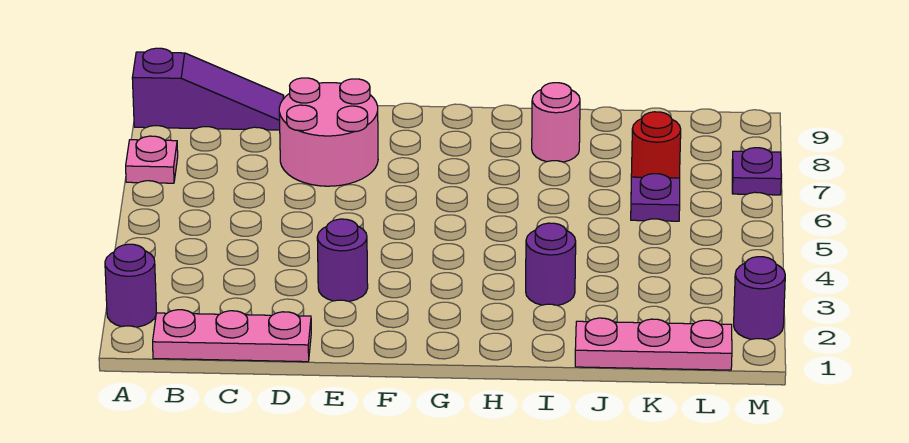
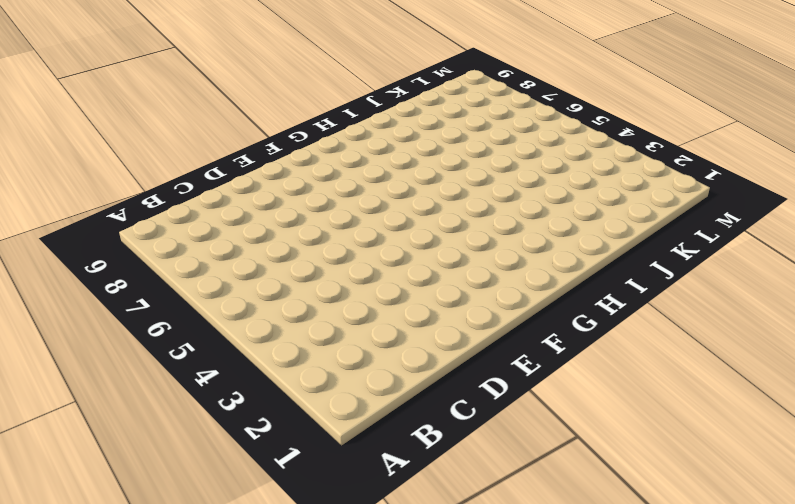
none -> purple 1x1 round brick [105,244,157,327]
none -> pink 1x1 plate [126,136,178,183]
none -> purple 1x3 slope [132,48,284,130]

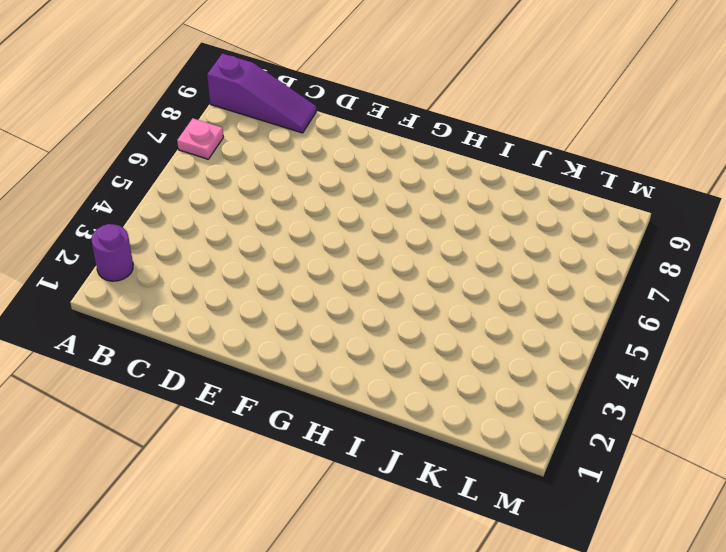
none -> pink 1x3 plate [153,310,311,362]
none -> pink 2x2 round brick [279,78,378,186]
none -> purple 1x1 round brick [317,219,368,301]

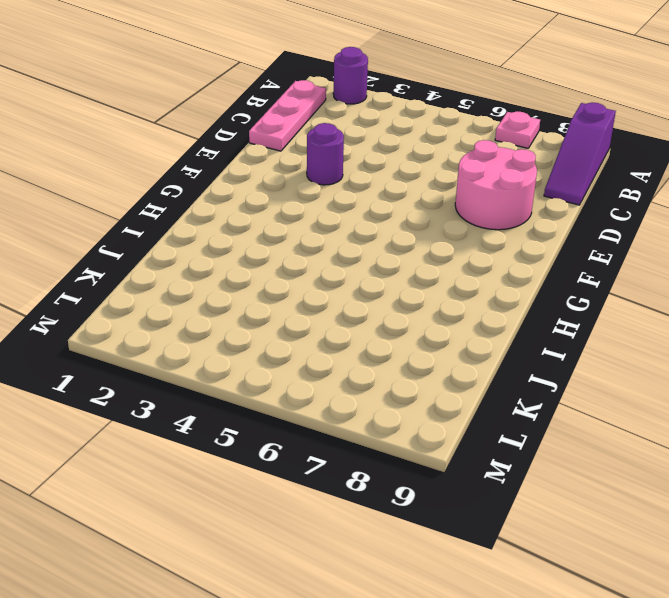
none -> purple 1x1 round brick [526,223,576,306]
none -> pink 1x1 round brick [532,83,580,162]
none -> pink 1x3 plate [575,318,732,370]

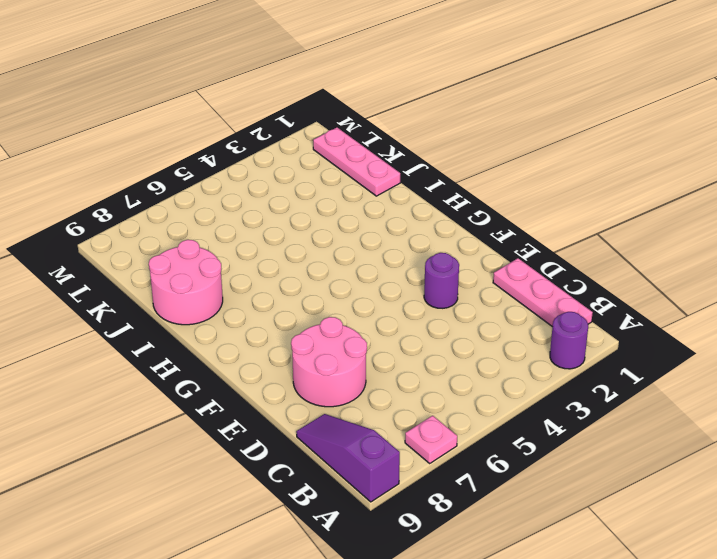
pink 2x2 round brick [149,240,223,325] -> pink 1x1 round brick [532,83,580,162]
none -> purple 1x1 round brick [526,223,576,306]
none -> purple 1x1 plate [631,174,680,221]
none -> red 1x1 round brick [631,112,681,178]

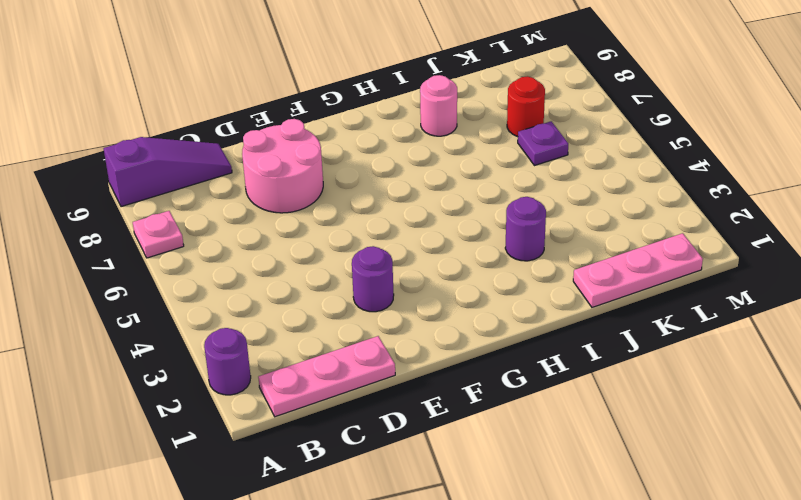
none -> purple 1x1 round brick [734,257,785,340]
none -> purple 1x1 plate [732,148,781,195]

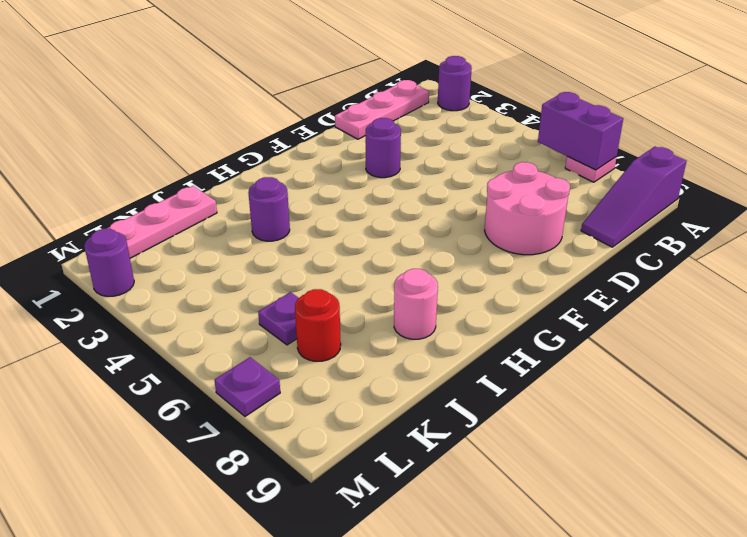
purple 1x2 brick [538,92,623,170] -> none

